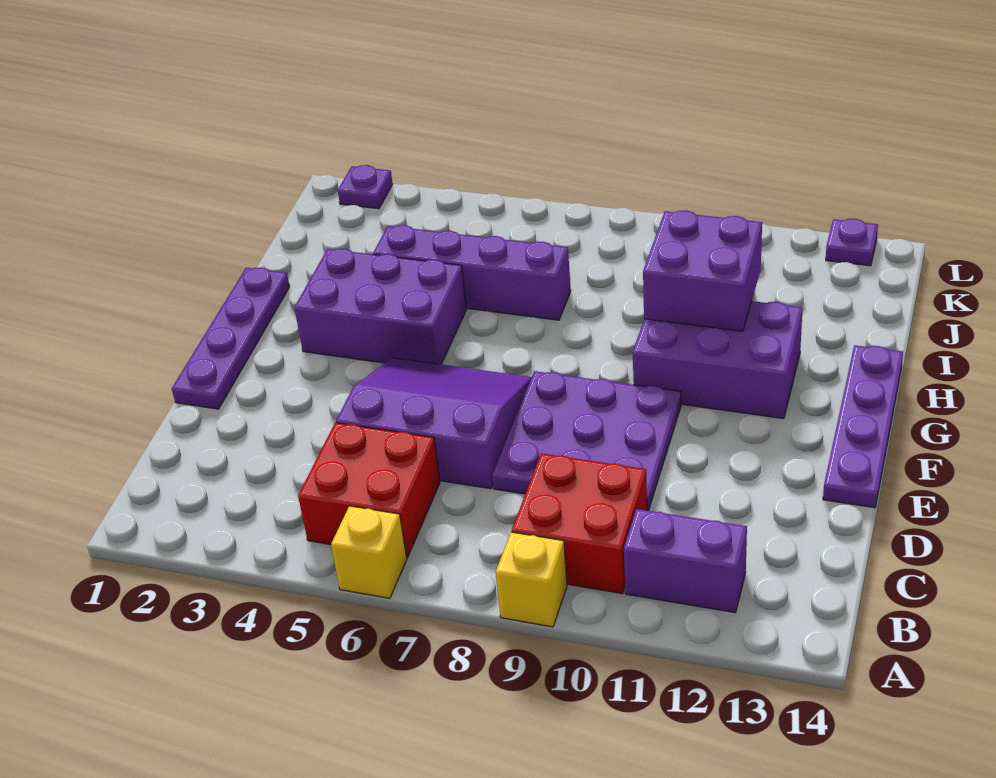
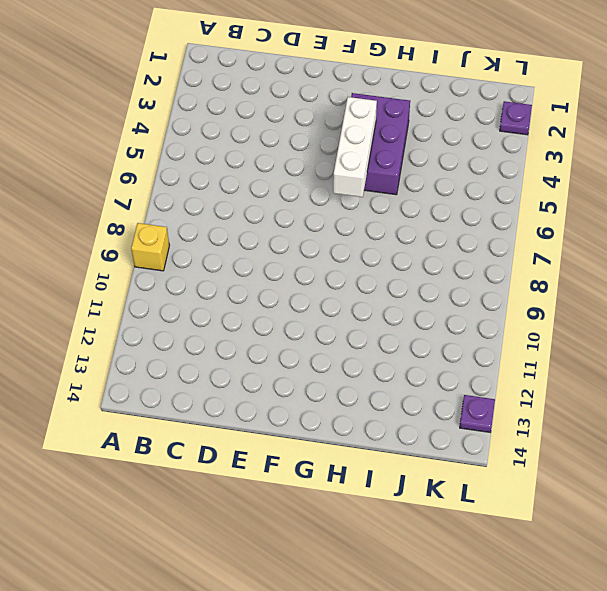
white 1x3 brick [333,97,377,197] -> none
none -> yellow 1x1 brick [331,506,407,598]
none -> red 2x2 brick [298,423,440,557]
none -> red 2x2 brick [512,453,647,594]

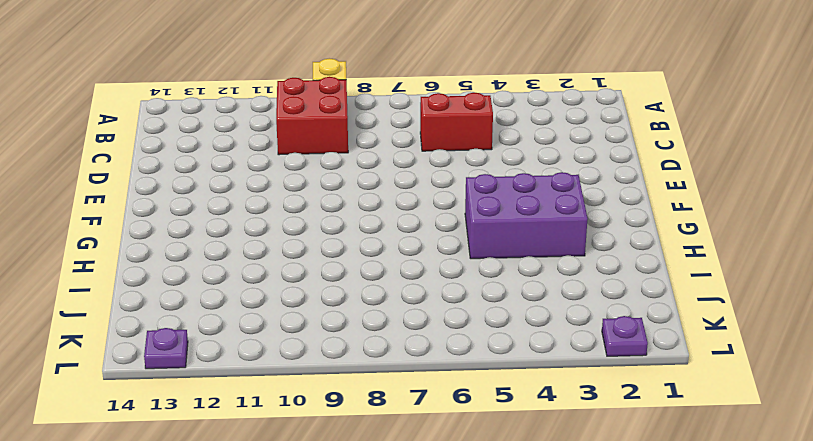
red 1x2 brick [420,93,493,151] -> red 2x2 brick [298,423,440,557]
none -> yellow 1x1 brick [331,506,407,598]
none -> purple 1x2 brick [624,509,747,613]
none -> purple 3x3 slope [336,358,532,489]

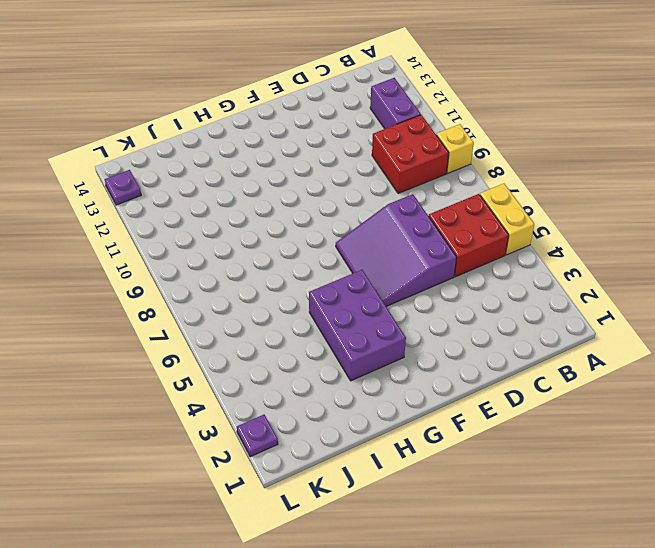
yellow 1x2 brick [480,184,534,255] -> yellow 1x1 brick [331,506,407,598]
none -> purple 3x3 plate [492,371,681,511]
none -> purple 1x4 plate [172,267,290,409]
none -> purple 1x4 plate [823,345,903,508]

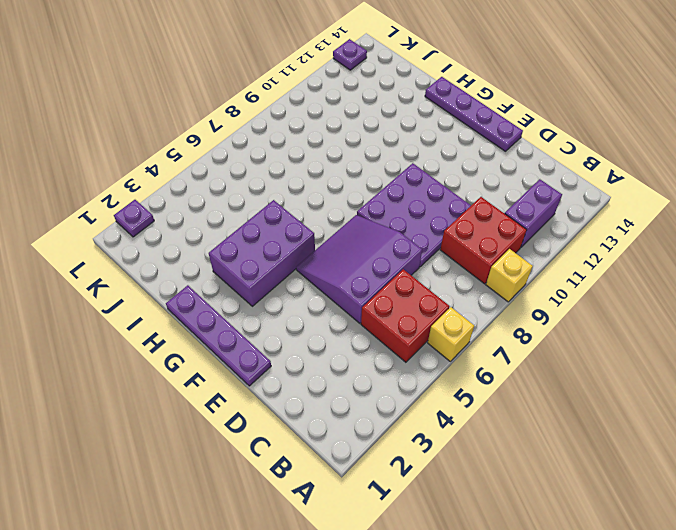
none -> purple 2x3 brick [633,301,803,419]
none -> purple 1x4 brick [373,225,571,320]
none -> purple 2x2 brick [643,210,762,331]

